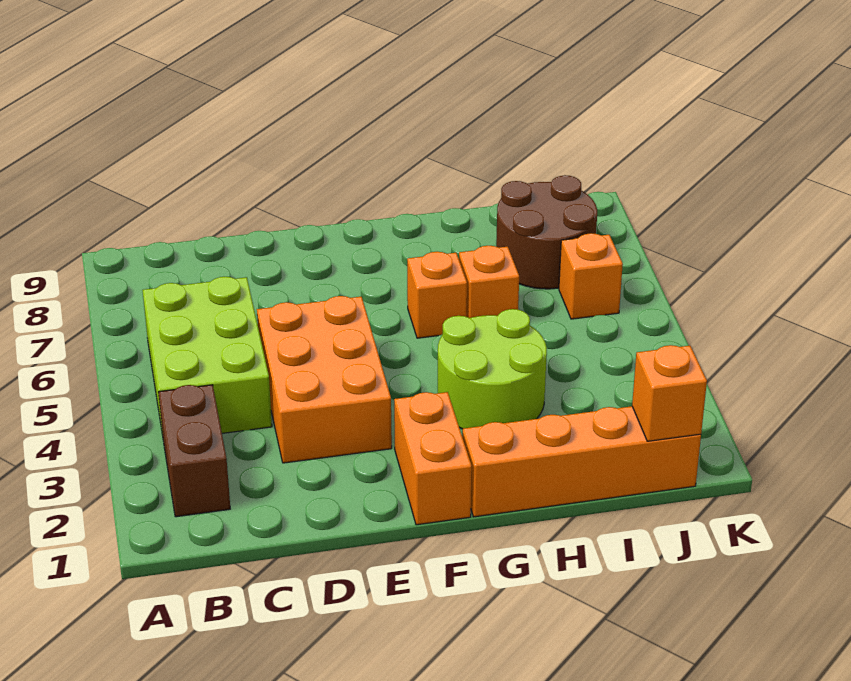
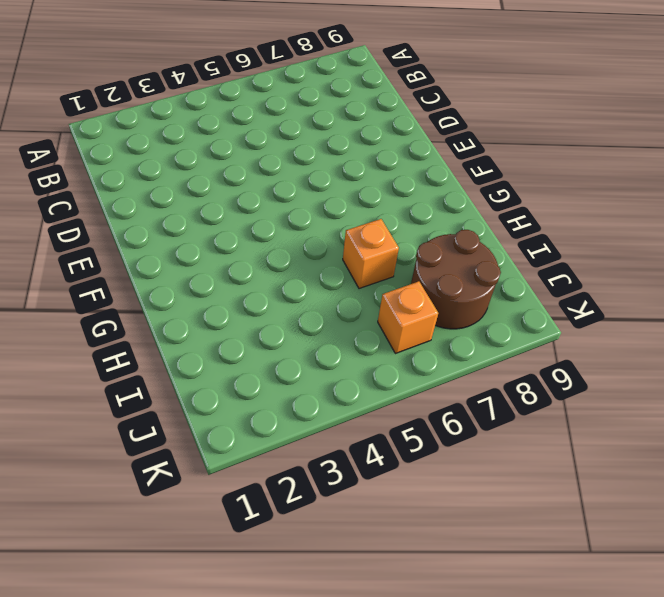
none -> brown 1x2 brick [158,385,230,517]
none -> lime 2x3 brick [142,277,272,435]

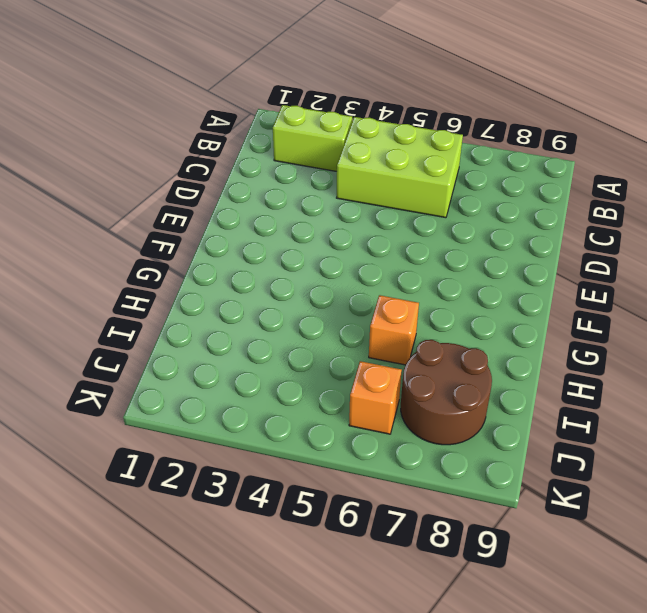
lime 1x2 brick [273,105,352,171] -> brown 1x2 brick [158,385,230,517]
none -> orange 2x3 brick [257,296,392,463]
none -> orange 1x2 brick [394,392,472,525]

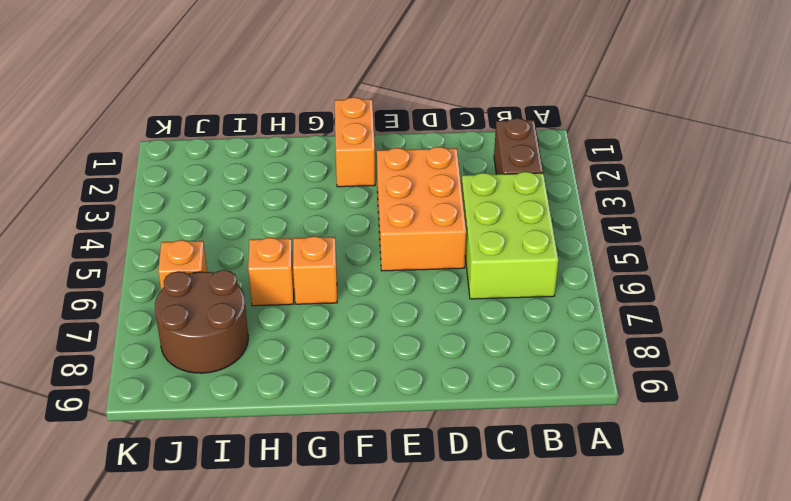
none -> orange 1x4 brick [462,406,701,517]
none -> lime 2x2 round brick [438,309,547,429]

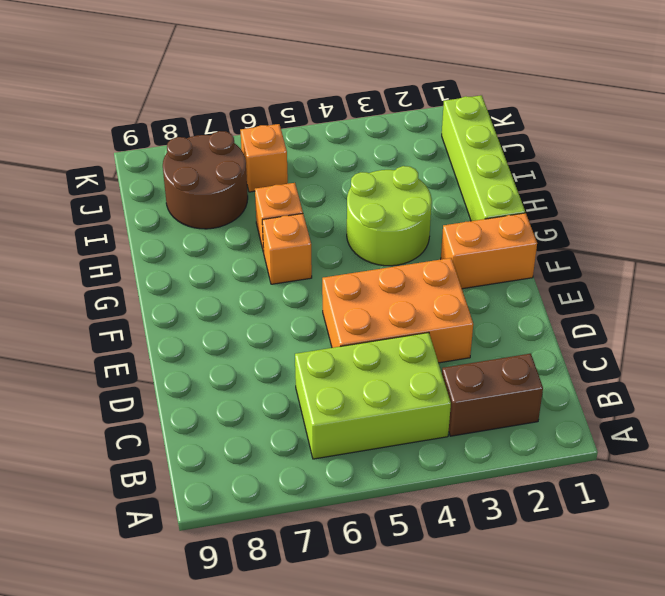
lime 1x4 brick [442,95,525,221] -> orange 1x4 brick [462,406,701,517]
none -> orange 1x1 brick [632,345,707,441]

